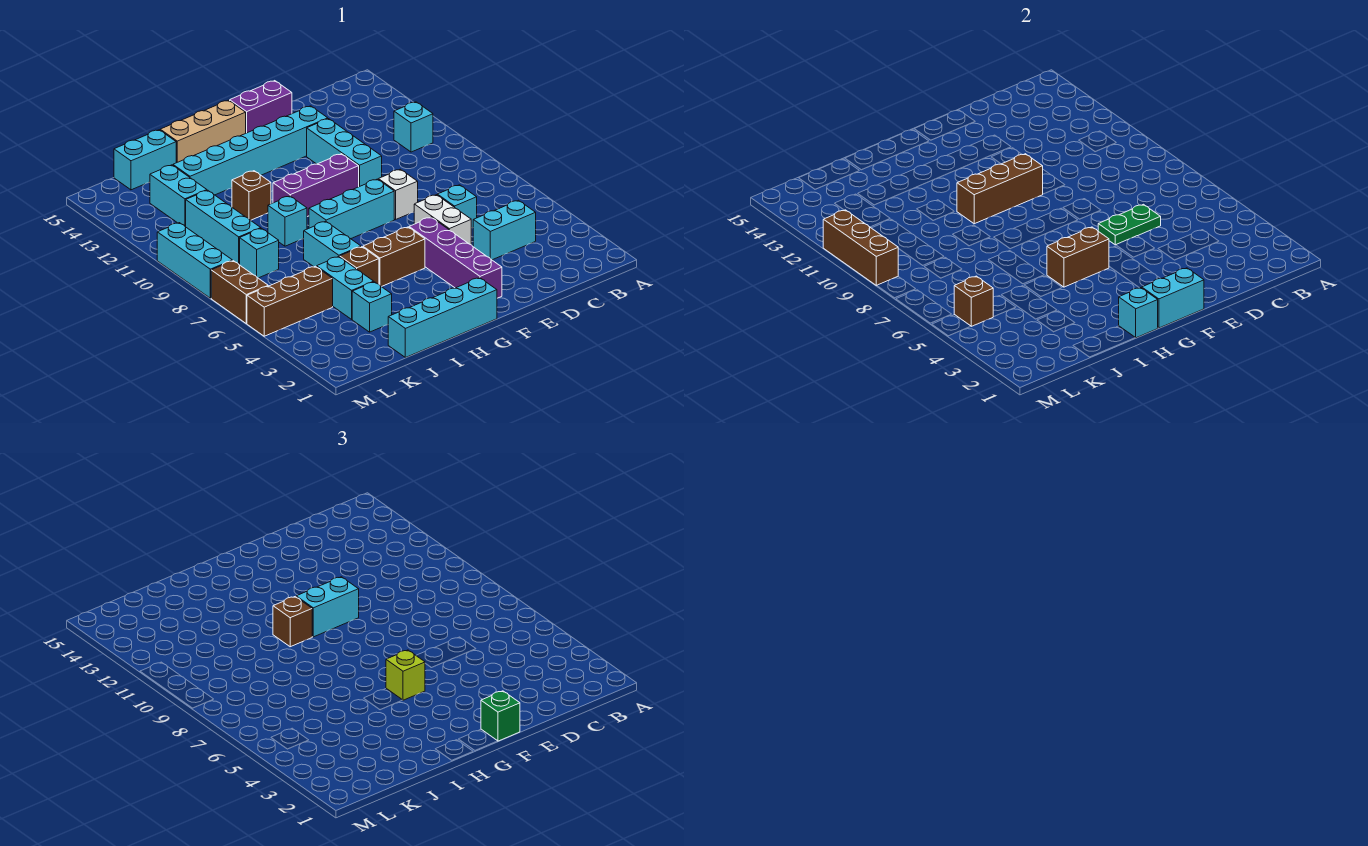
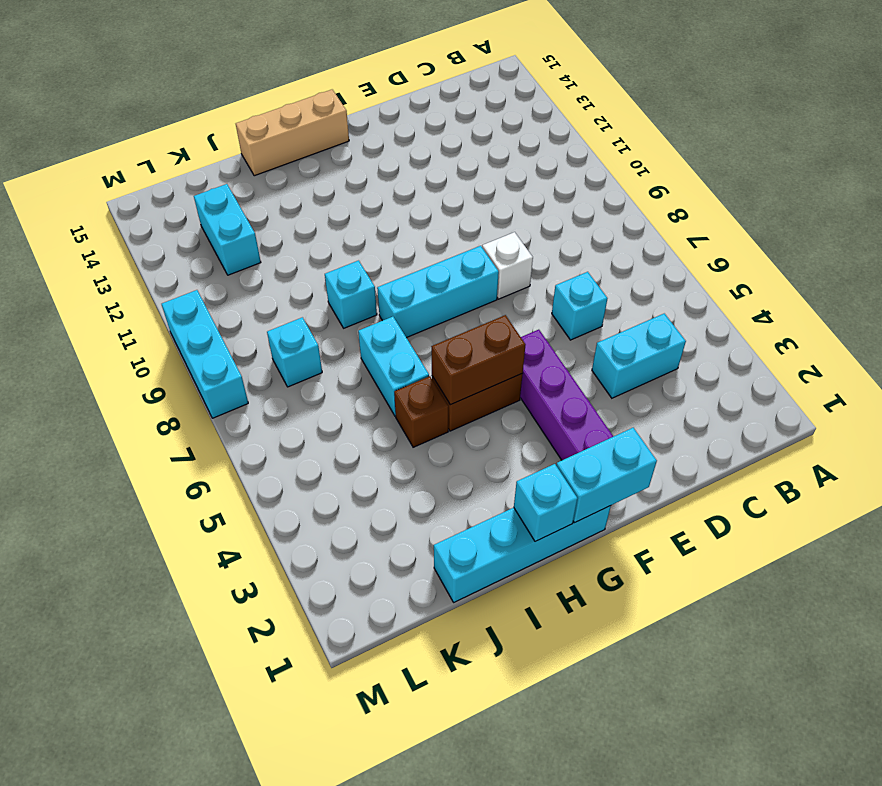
none -> cyan 1x1 brick [394,102,433,152]
none -> white 1x2 brick [414,195,471,245]
none -> cyan 1x3 brick [307,119,382,187]
none -> cyan 1x6 brick [173,106,328,195]

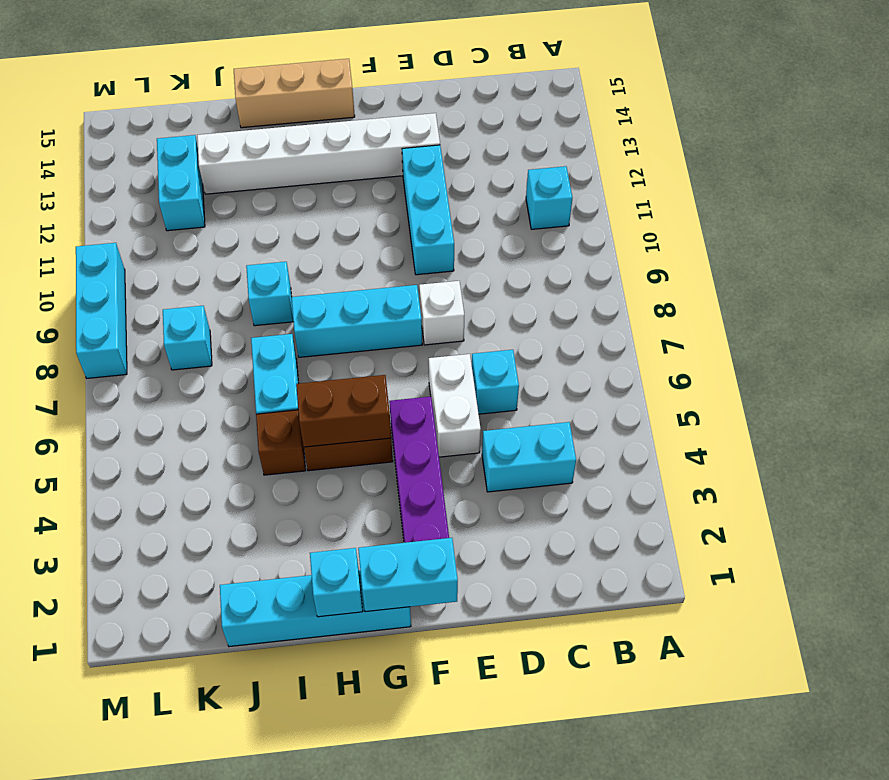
white 1x6 brick [197,113,440,194] -> cyan 1x6 brick [173,106,328,195]
none -> purple 1x2 brick [230,81,292,133]
none -> purple 1x3 brick [273,154,359,217]
none -> brown 1x1 brick [232,171,271,220]
none -> cyan 1x1 brick [352,282,392,332]

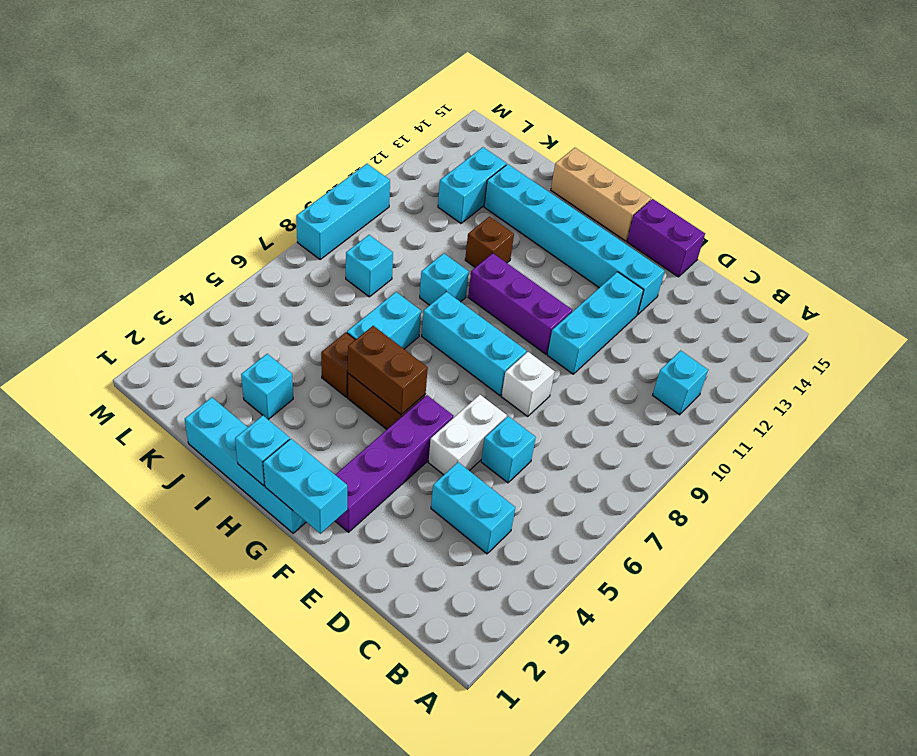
none -> cyan 1x2 brick [317,257,374,319]
none -> cyan 1x2 brick [114,130,176,190]
none -> brown 1x3 brick [247,266,333,336]
none -> cyan 1x3 brick [186,190,261,265]

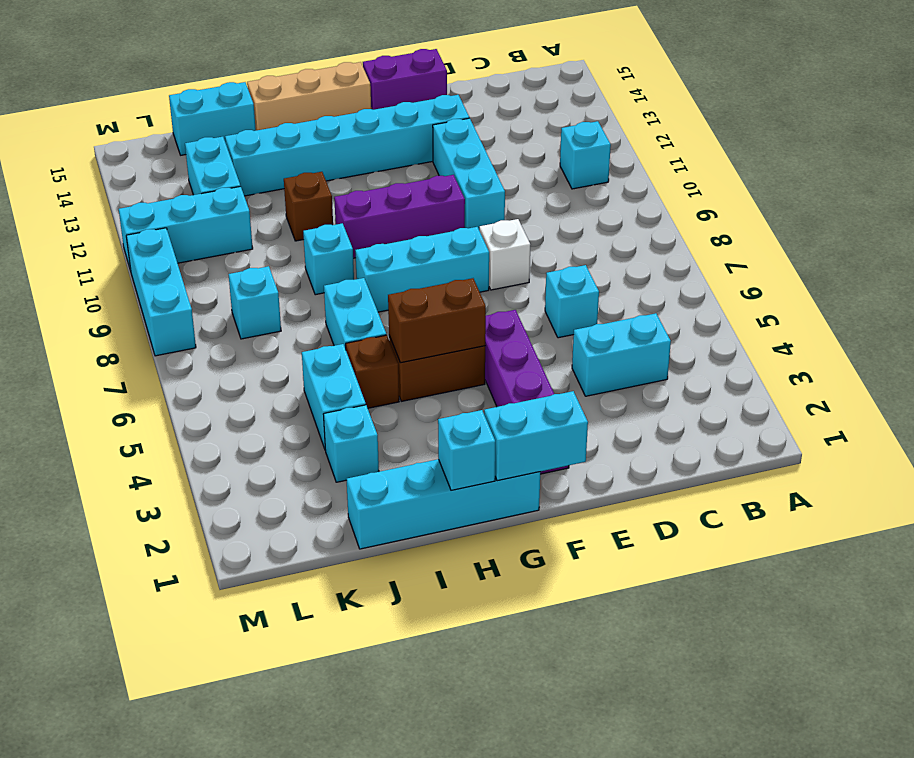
cyan 1x3 brick [119,186,253,271] -> cyan 1x3 brick turned to [186,190,261,265]
none -> white 1x2 brick [414,195,471,245]
none -> brown 1x3 brick [247,266,333,336]
none -> brown 1x2 brick [211,261,268,324]
none -> green 1x2 plate [1098,204,1161,245]

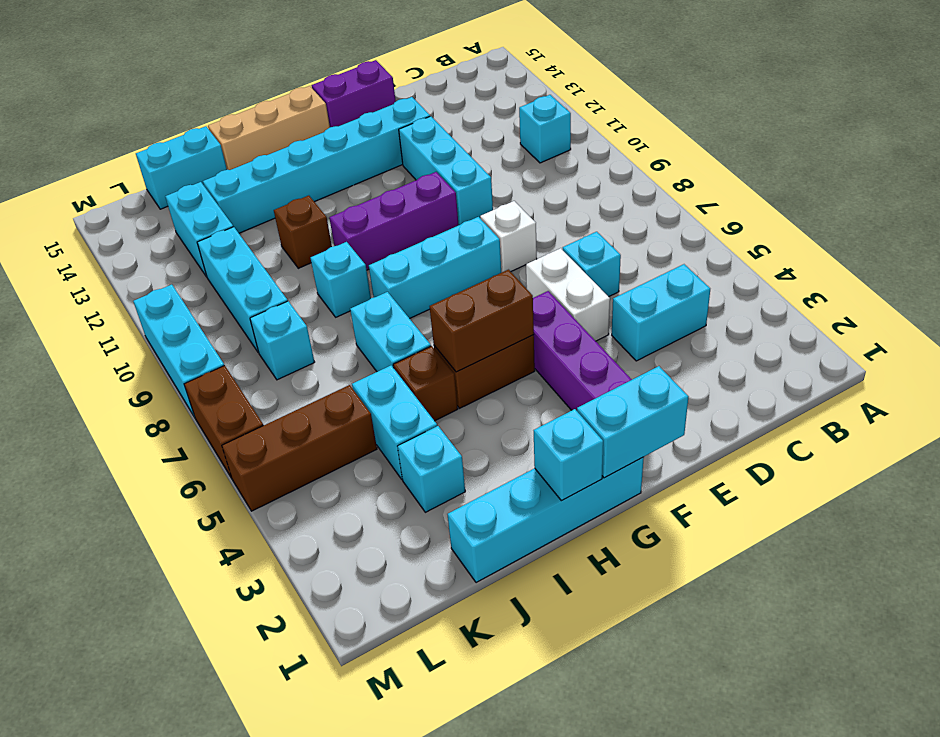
none -> green 1x2 plate [1098,204,1161,245]
none -> brown 1x3 brick [957,154,1043,224]
none -> brown 1x1 brick [954,276,993,326]
none -> brown 1x3 brick [823,210,898,286]

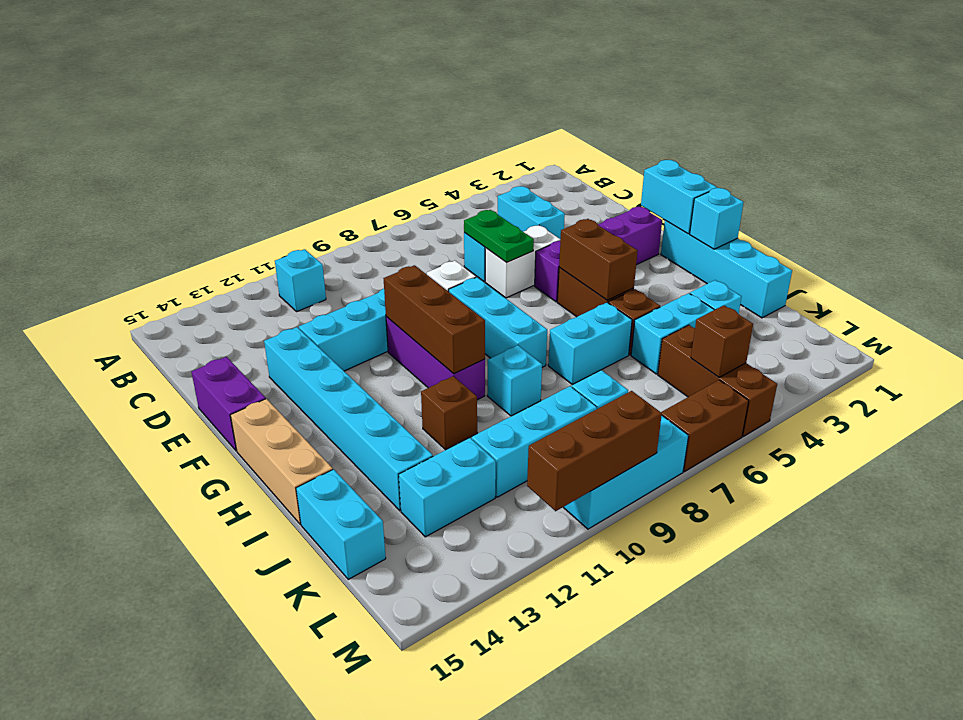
none -> green 1x1 brick [481,691,520,741]
none -> cyan 1x2 brick [296,577,359,637]
none -> lime 1x1 brick [386,650,425,700]
none -> brown 1x1 brick [273,597,312,647]

